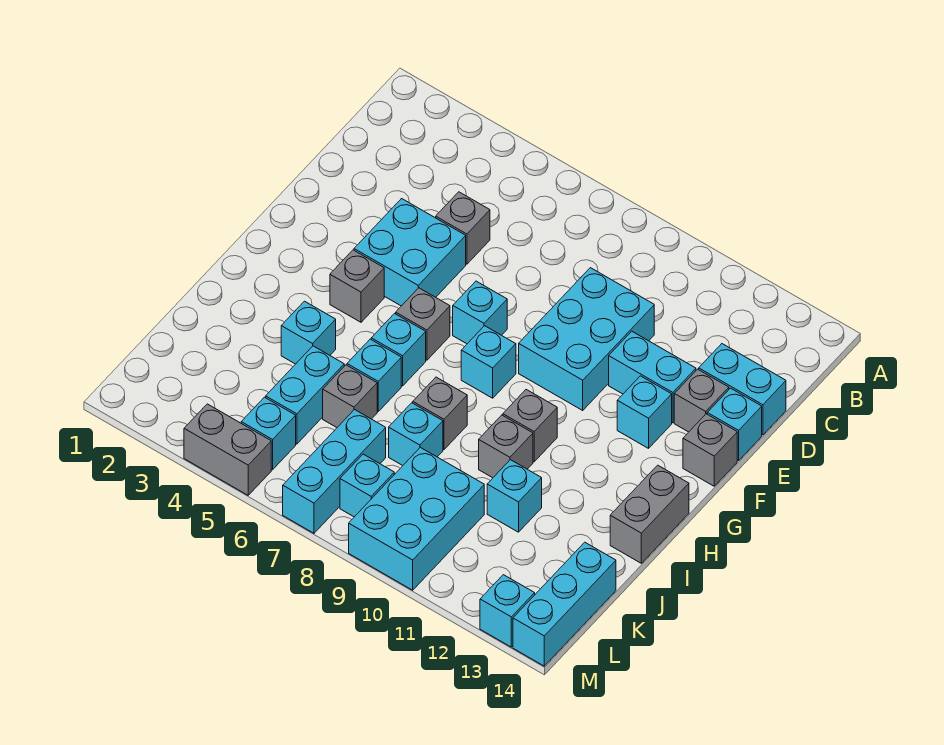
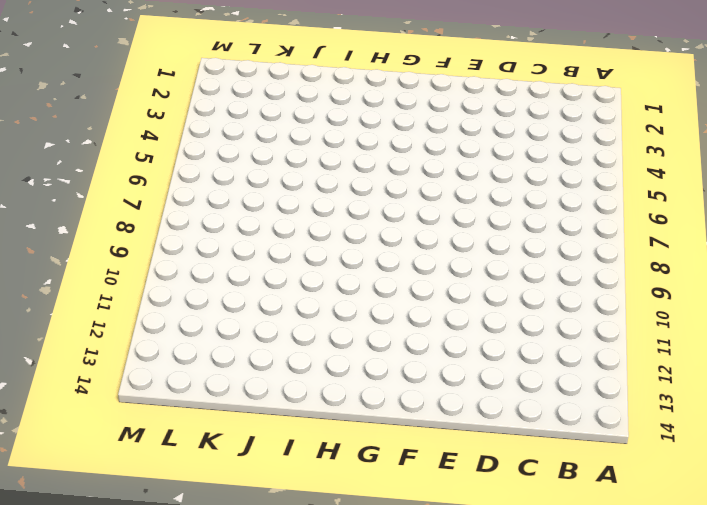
none -> grey 1x1 brick [436,192,490,264]
none -> cyan 2x3 brick [519,268,654,410]
none -> cyan 1x2 brick [699,344,786,435]
none -> cyan 2x2 brick [354,199,466,306]

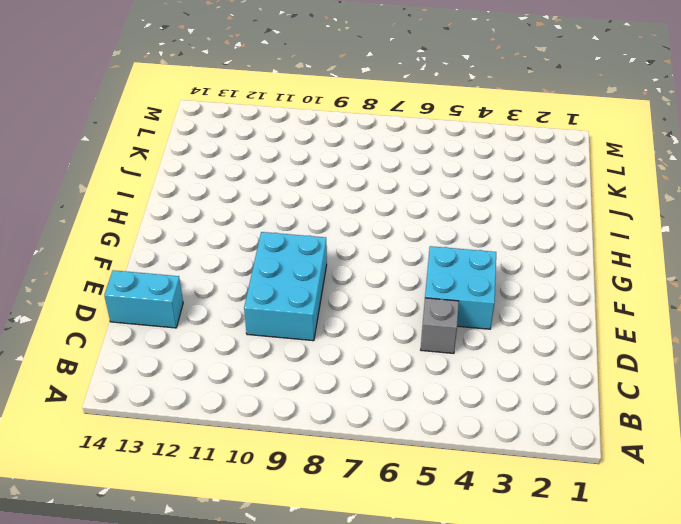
none -> cyan 1x2 brick [609,331,696,423]
none -> grey 1x1 brick [674,369,729,432]
none -> cyan 1x1 brick [707,388,762,461]
none -> cyan 1x1 brick [453,281,507,344]

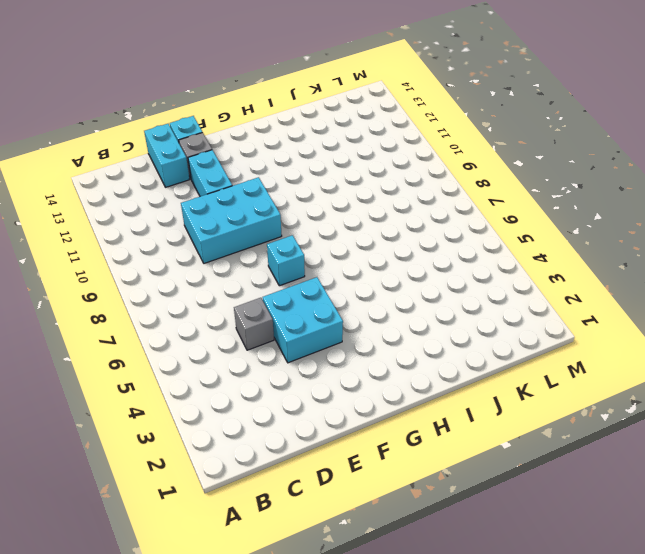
none -> cyan 1x1 brick [617,376,672,448]
none -> grey 1x1 brick [683,414,737,486]
none -> grey 1x1 brick [330,250,384,322]
none -> grey 1x1 brick [396,288,450,360]

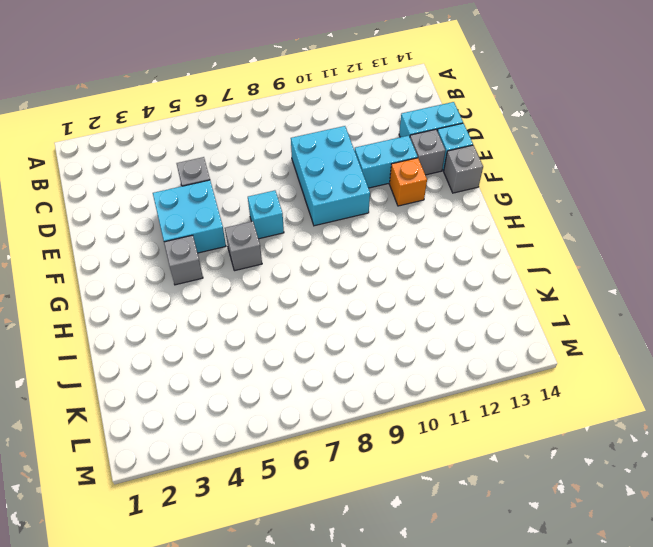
orange 1x1 brick [389,158,427,206] -> cyan 1x1 brick [617,376,672,448]
none -> cyan 1x1 brick [461,326,516,398]
none -> cyan 1x1 brick [371,314,426,386]
none -> grey 1x1 brick [503,390,557,462]
none -> grey 1x2 brick [610,465,689,563]

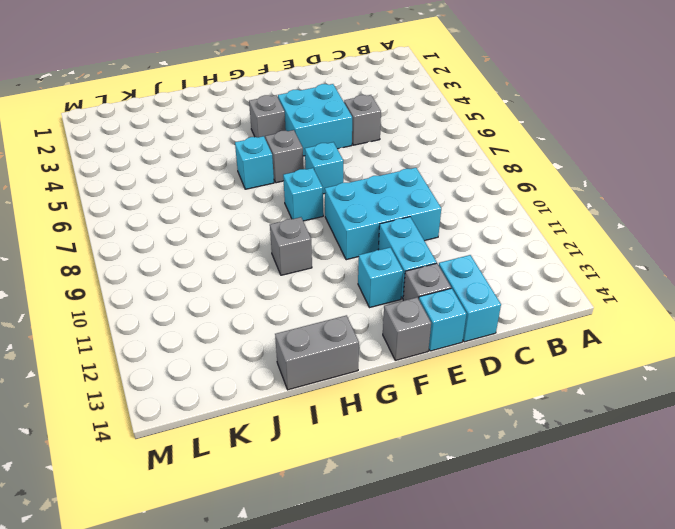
none -> cyan 1x1 brick [281,301,336,364]
none -> cyan 1x1 brick [347,339,401,411]
none -> grey 1x1 brick [413,377,467,449]
none -> grey 1x1 brick [479,415,533,478]

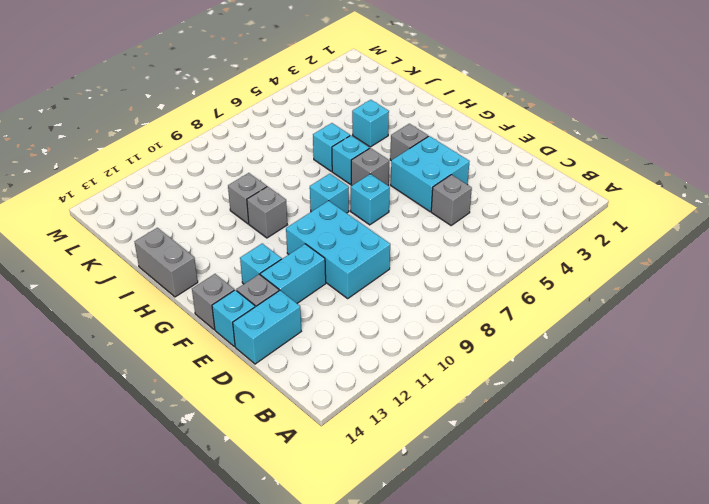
none -> grey 1x1 brick [413,377,467,449]
none -> cyan 1x2 brick [266,346,344,444]
none -> grey 1x1 brick [323,365,377,427]
none -> cyan 1x1 brick [389,403,443,466]

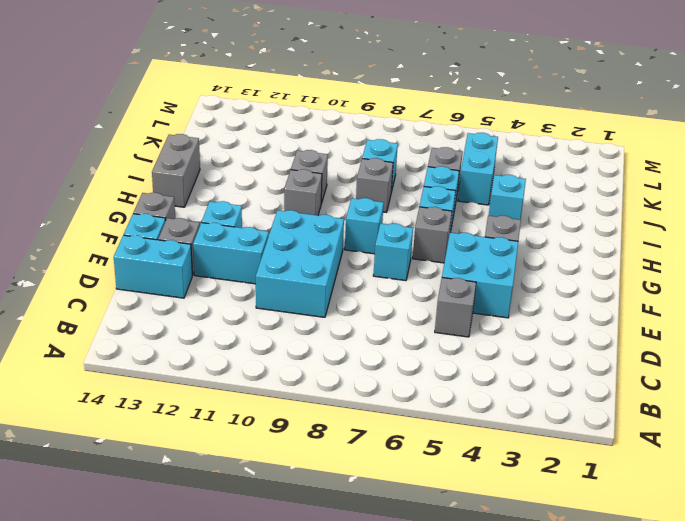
none -> cyan 1x1 brick [487,460,542,532]
none -> cyan 1x3 brick [283,410,386,533]
none -> cyan 2x3 brick [349,447,484,590]
none -> cyan 1x3 brick [513,542,616,666]

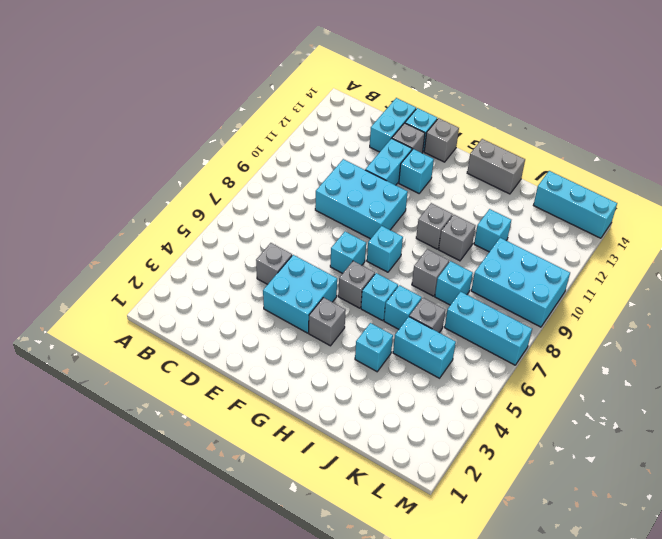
none -> cyan 1x1 brick [241,397,296,470]
none -> cyan 1x1 brick [340,454,394,517]
none -> grey 1x2 brick [184,404,271,495]
none -> cyan 1x1 brick [480,575,535,647]

